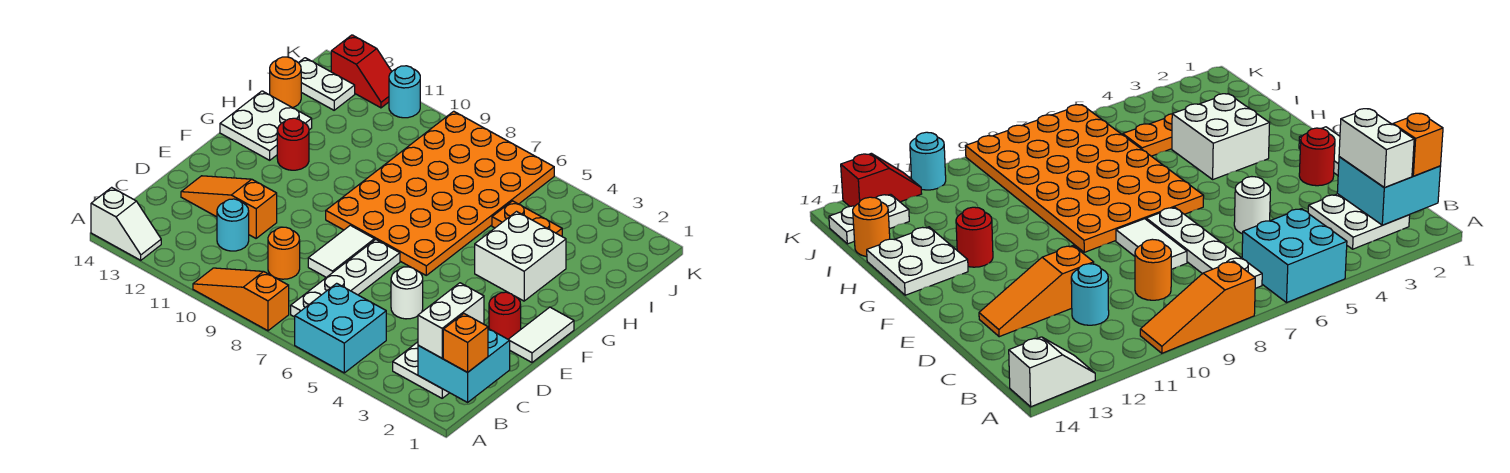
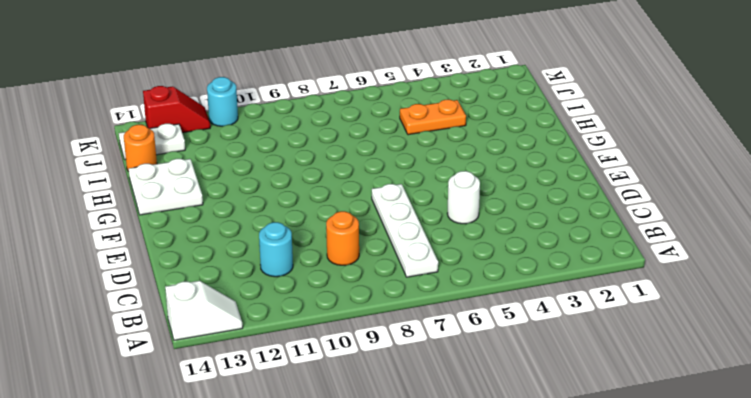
none -> cyan 2x2 brick [295,283,386,373]
none -> orange 1x3 slope [193,268,289,331]
none -> white 2x2 plate [393,342,449,398]

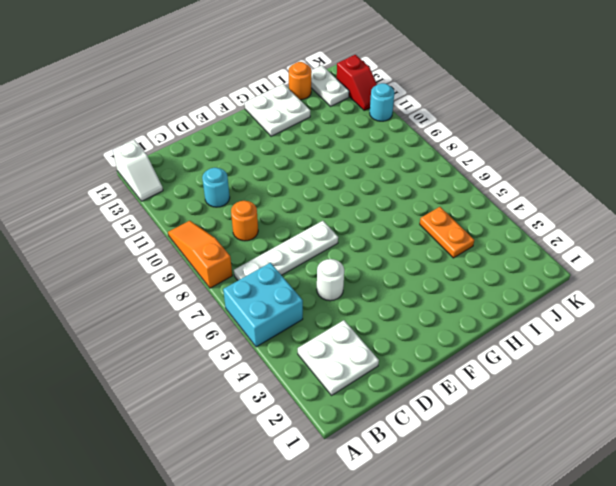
none -> white 1x2 tile [308,225,374,277]
none -> orange 1x3 slope [181,176,277,238]
none -> white 1x2 tile [508,307,574,362]

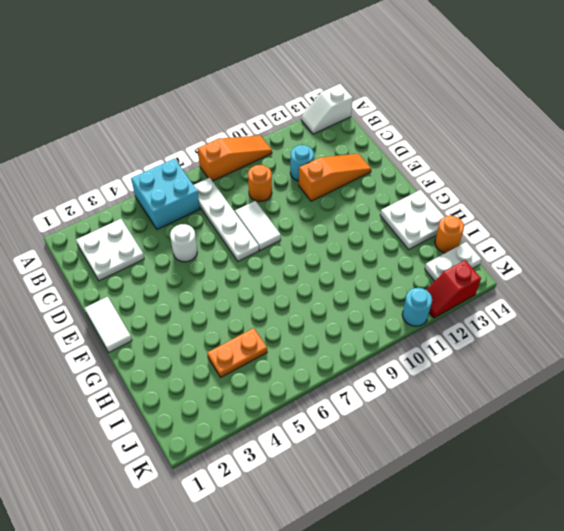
none -> red 1x1 round brick [489,292,521,339]
none -> orange 4x6 plate [326,111,554,275]
none -> white 2x2 brick [475,212,566,301]

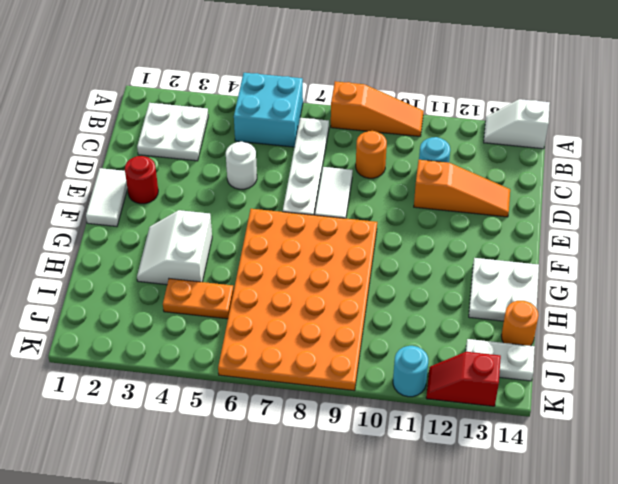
white 2x2 slope [137,210,212,285] -> white 2x2 brick [475,212,566,301]
none -> red 1x1 round brick [277,118,309,170]
none -> cyan 2x2 brick [418,329,510,402]
none -> orange 1x1 brick [443,314,488,372]

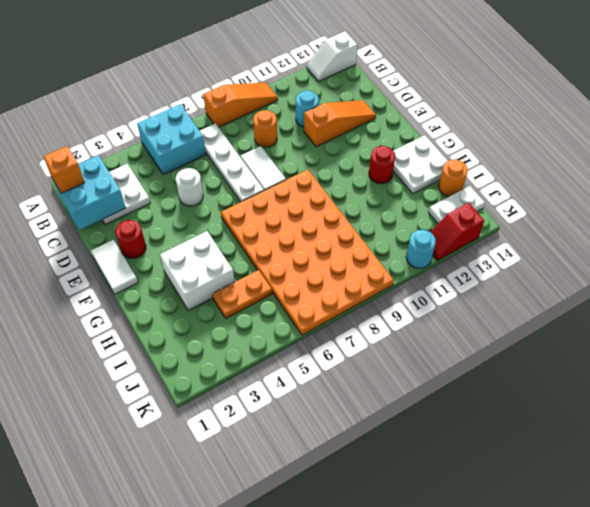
none -> white 1x2 brick [418,283,484,358]

